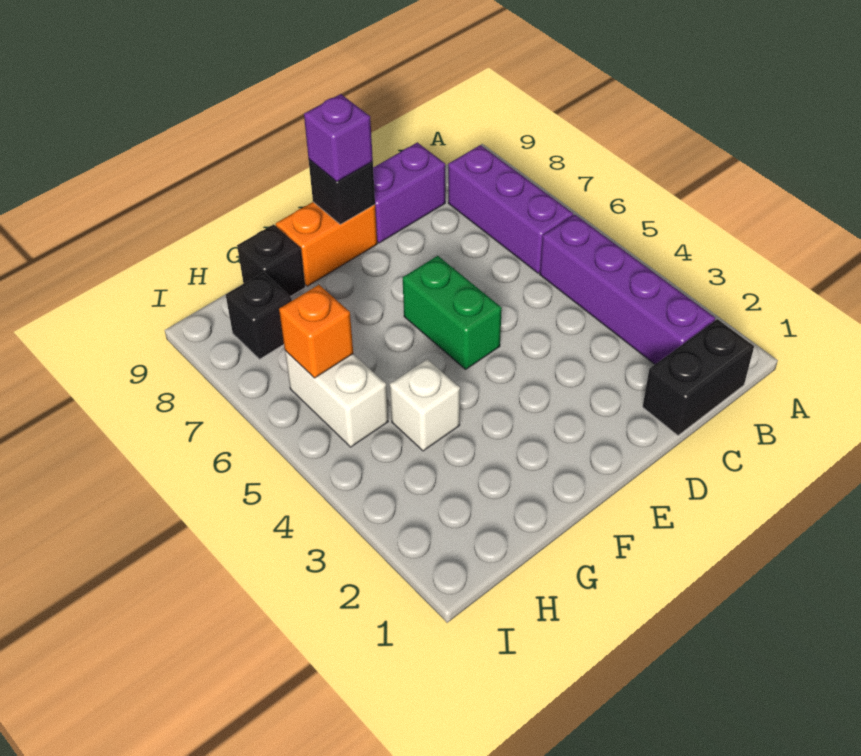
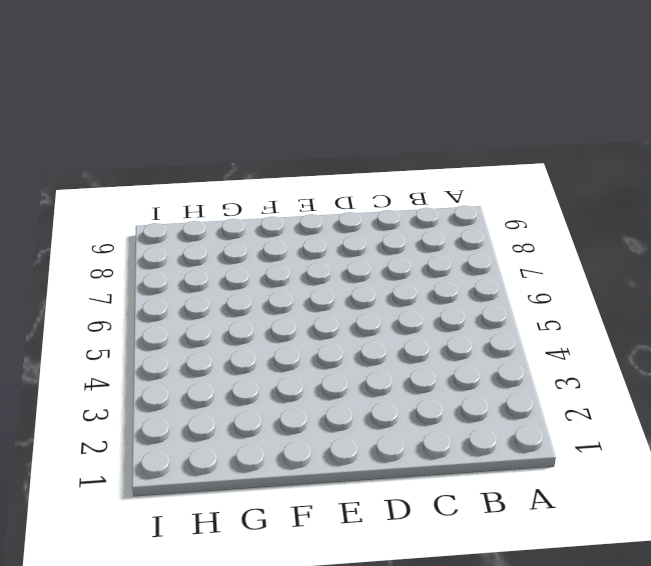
none -> black 1x2 brick [643,319,754,435]
none -> purple 1x4 brick [540,215,715,364]
none -> purple 1x3 brick [448,145,573,273]

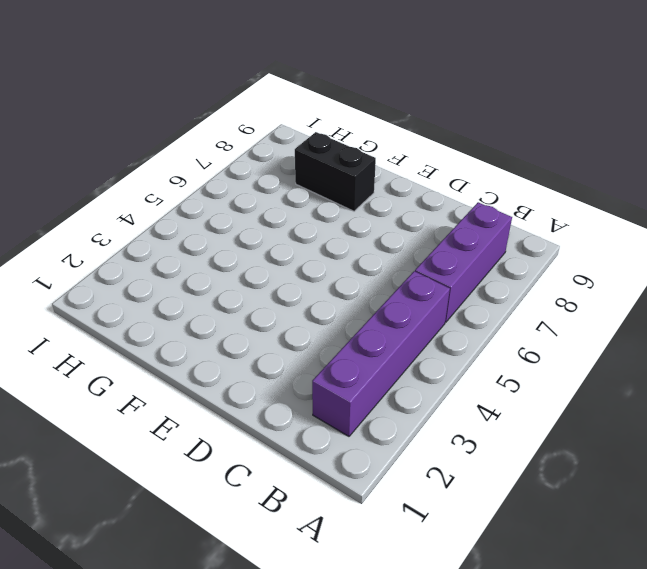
black 1x2 brick [295,132,376,211] -> black 1x2 brick moved to [643,319,754,435]
none -> purple 1x2 brick [373,142,445,243]
none -> green 1x2 brick [403,256,502,369]
none -> orange 1x2 brick [276,202,377,286]

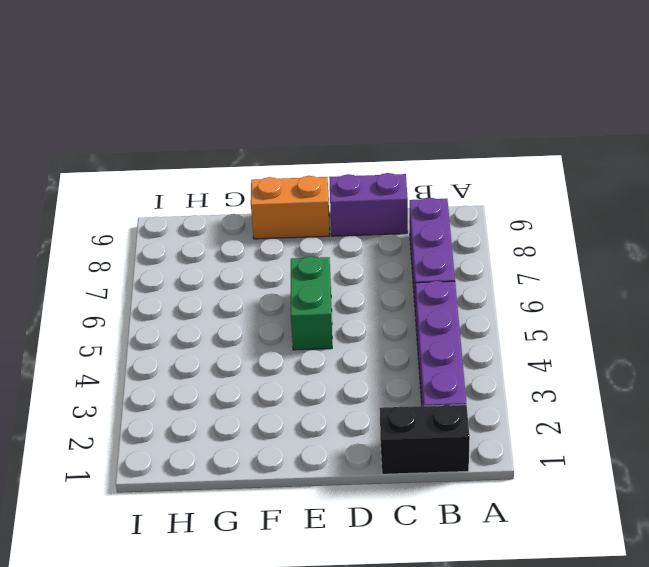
none -> white 1x1 brick [390,359,460,451]
none -> black 1x1 brick [237,224,305,297]
none -> white 1x2 brick [285,351,388,447]

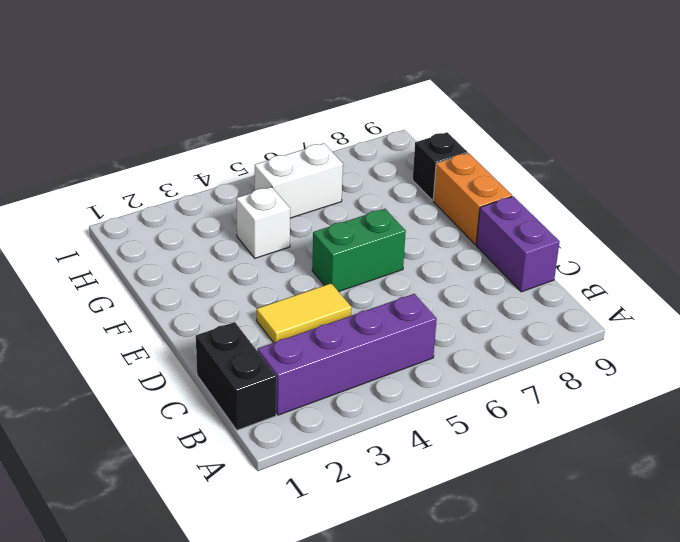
yellow 1x2 tile [257,283,352,343] -> none
none -> purple 1x3 brick [448,145,573,273]
none -> black 1x1 brick [226,272,292,359]
none -> black 1x1 brick [309,160,375,224]

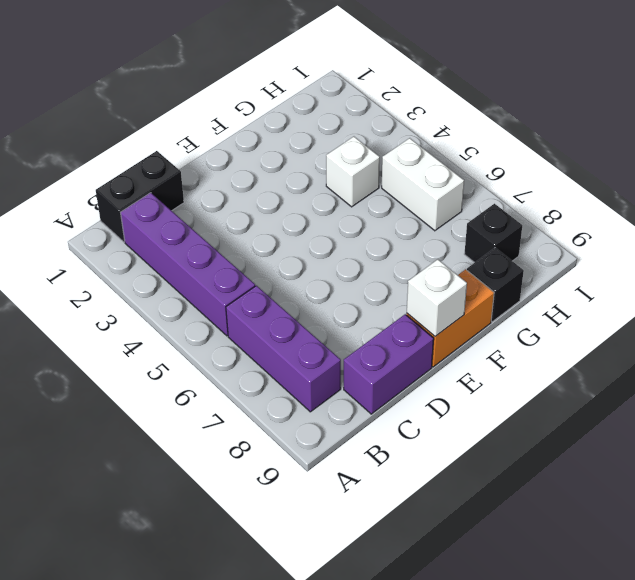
white 1x1 brick [407,259,467,336] -> black 1x1 brick [309,160,375,224]
none -> green 1x2 brick [403,256,502,369]
none -> orange 1x1 brick [279,285,353,378]
none -> purple 1x1 brick [304,94,373,182]

